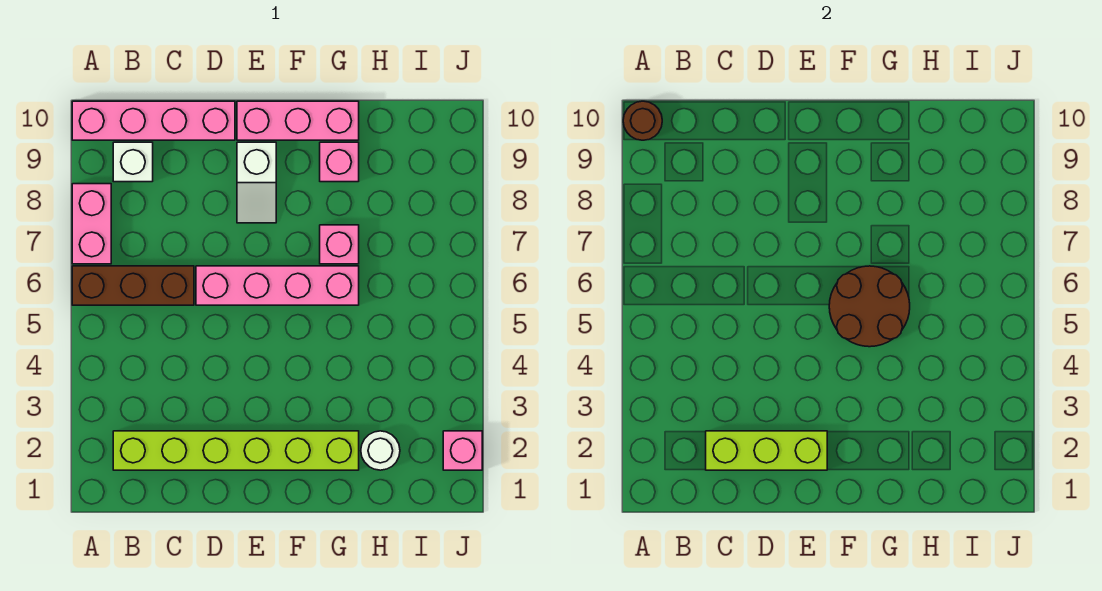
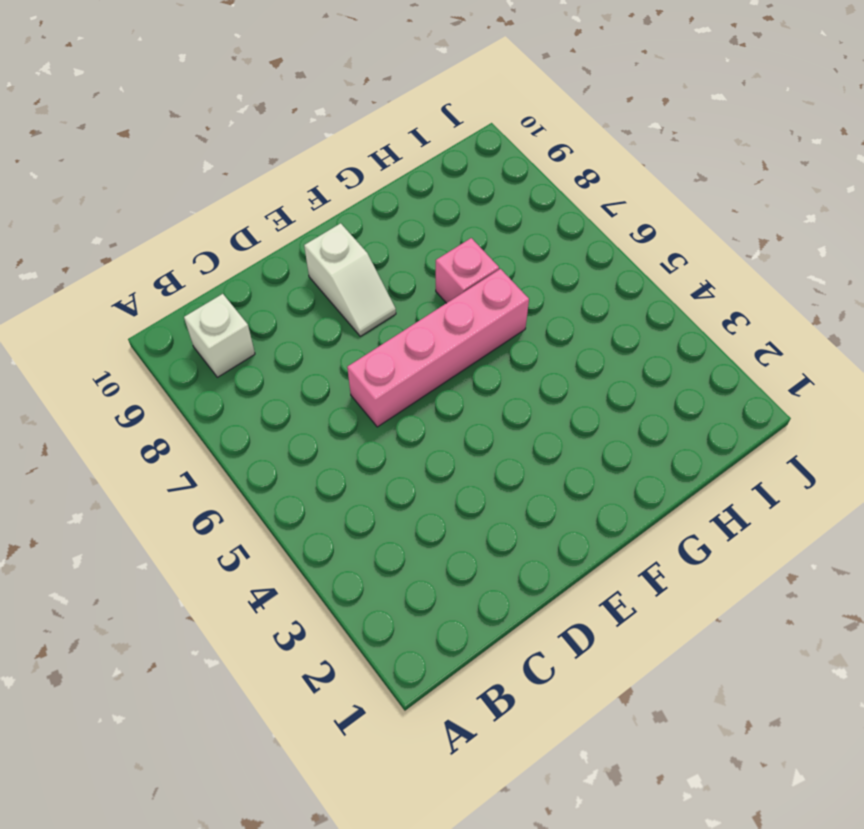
none -> brown 1x3 brick [72,266,194,305]
none -> pink 1x2 brick [72,184,111,264]
none -> pink 1x4 brick [72,101,235,140]

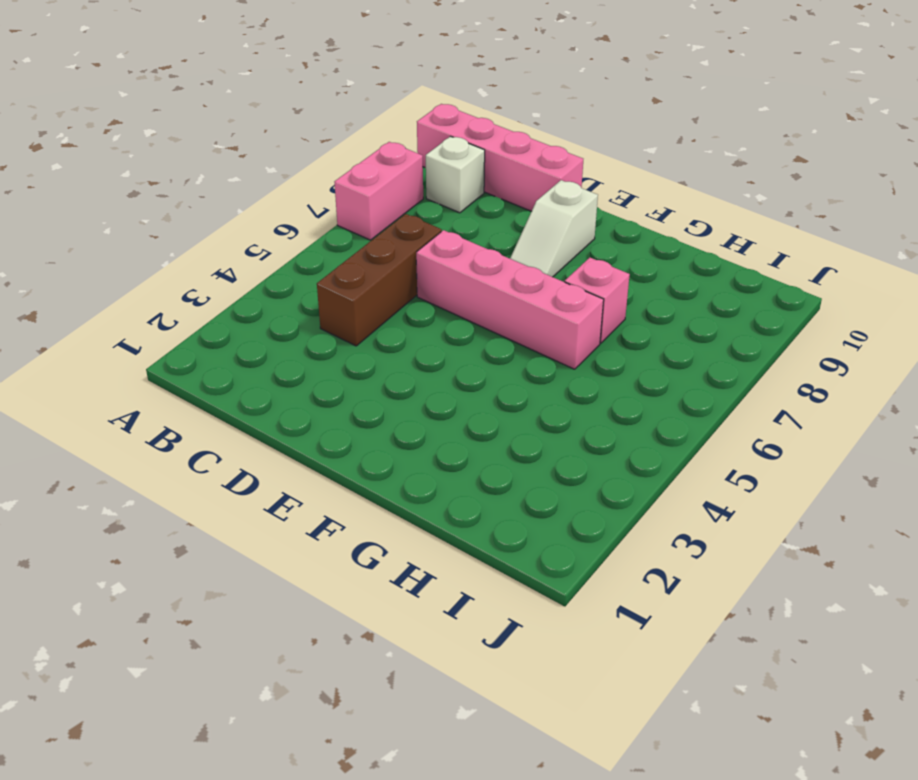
brown 1x3 brick [317,214,442,346] -> brown 1x3 brick turned to [72,266,194,305]
none -> lime 1x6 brick [113,431,359,470]
none -> pink 1x3 brick [237,101,359,140]
none -> pink 1x1 brick [320,142,359,182]

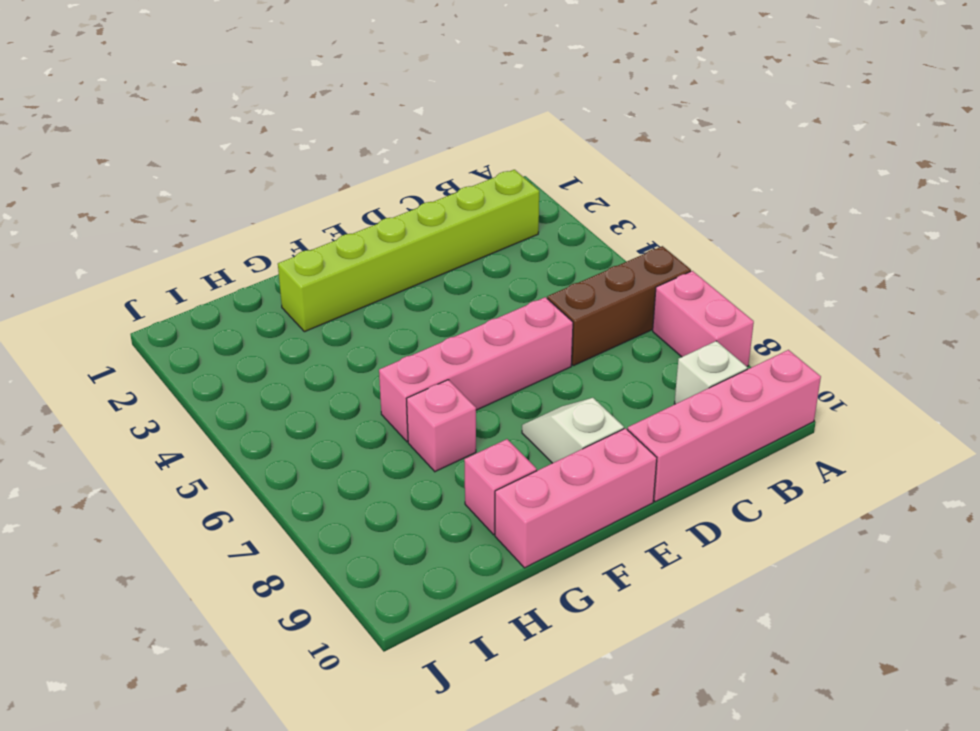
none -> white 1x1 round brick [361,431,400,470]
none -> pink 1x1 brick [443,431,482,470]
none -> brown 1x1 round brick [623,101,662,140]

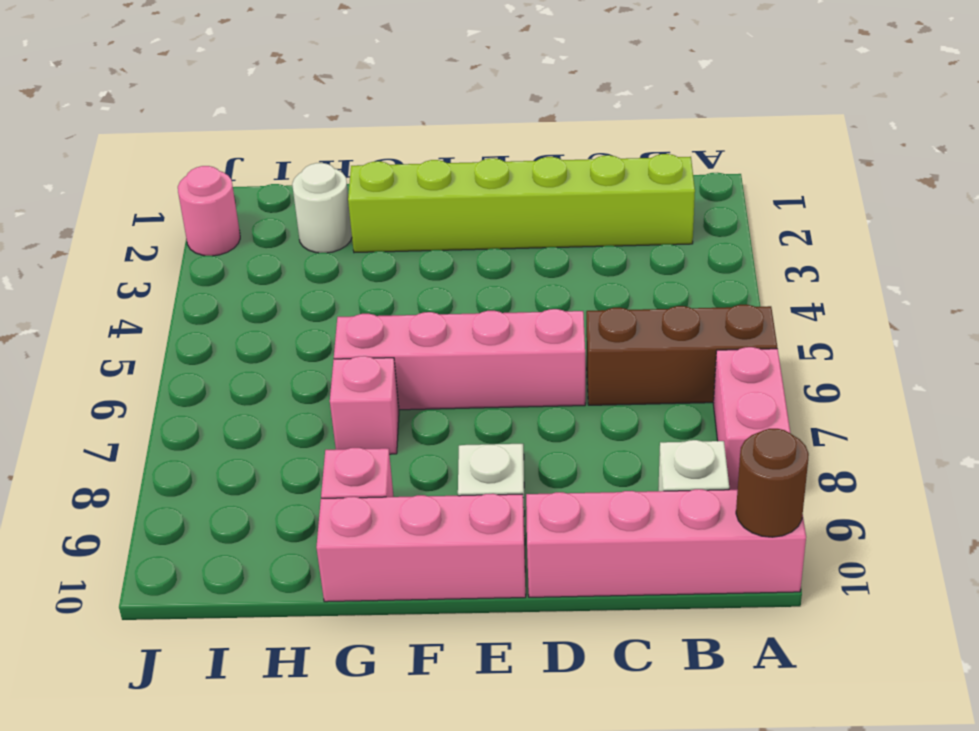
pink 1x1 round brick [178,166,240,256] -> pink 1x1 brick [443,431,482,470]
none -> lime 1x3 brick [706,431,827,470]
none -> brown 2x2 round brick [829,266,910,347]

